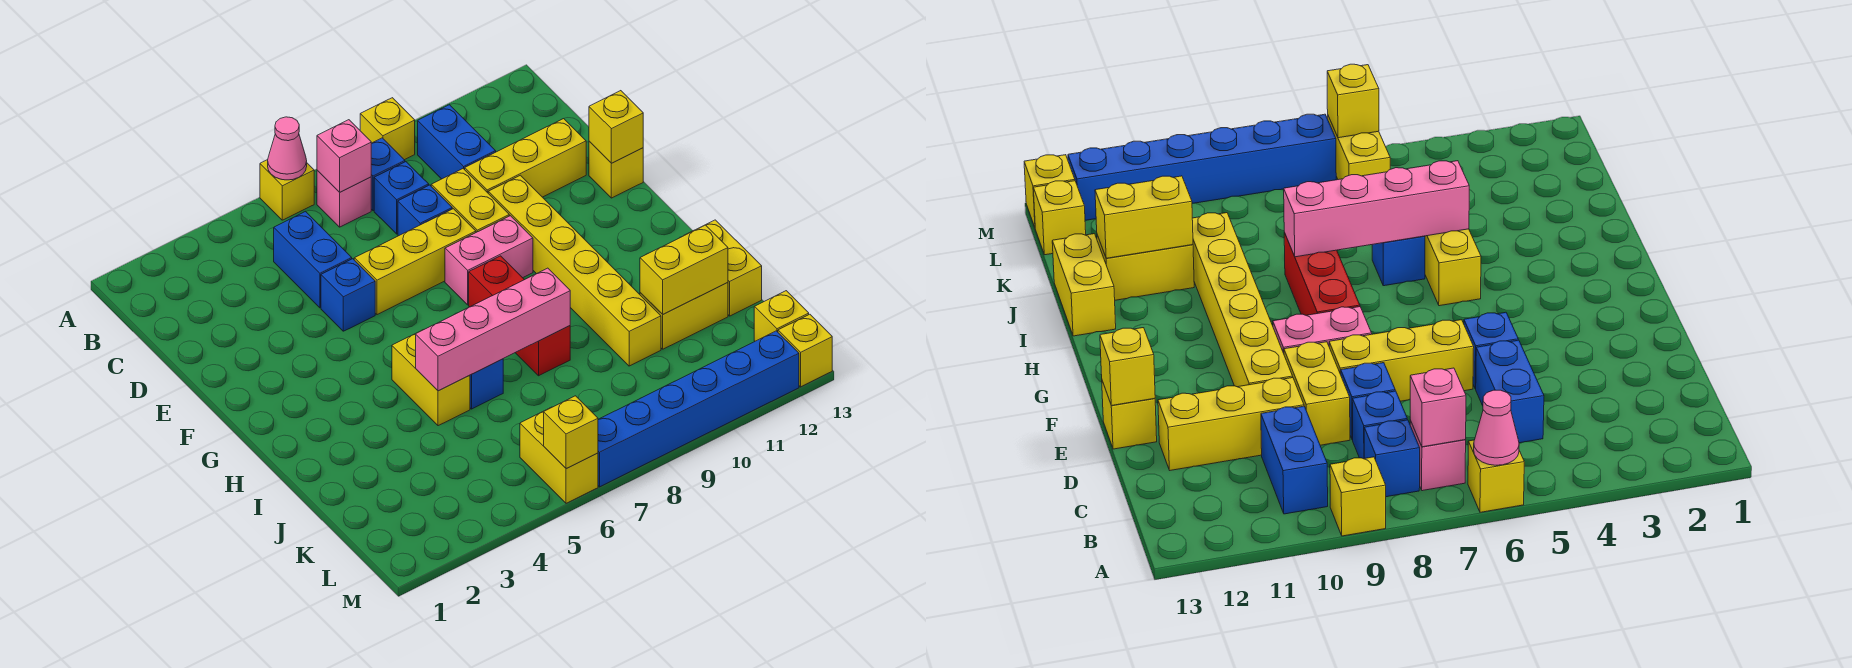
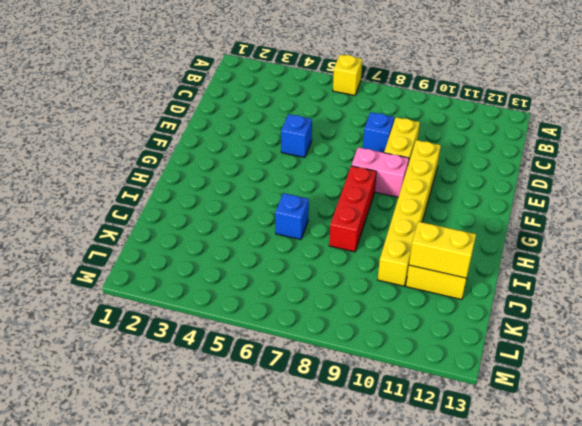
none -> yellow 1x1 brick [360,98,415,160]
none -> pink 1x1 brick [317,171,371,227]
none -> blue 1x1 brick [371,138,405,211]
none -> blue 1x2 brick [418,105,496,179]

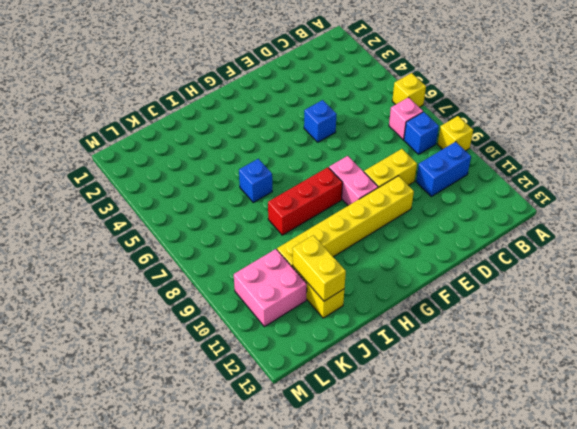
pink 2x2 brick [234,249,307,327] -> none
none -> blue 1x2 brick [274,211,352,308]
none -> blue 1x1 brick [374,162,429,234]
none -> blue 1x1 brick [398,185,452,236]
none -> yellow 1x3 brick [465,119,586,197]

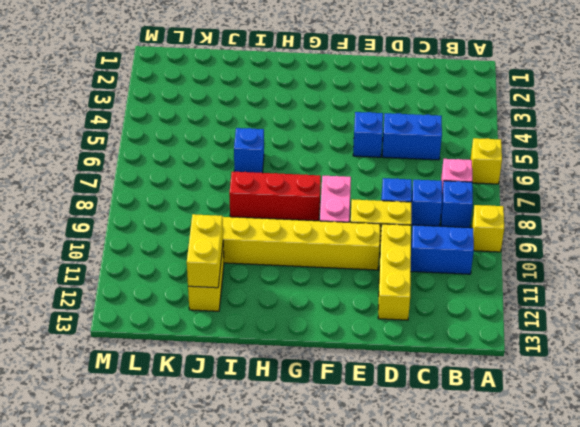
none -> yellow 1x3 brick [354,209,476,315]
none -> yellow 1x1 brick [589,141,643,198]
none -> yellow 1x2 brick [392,330,470,426]
none -> yellow 1x2 brick [684,220,762,316]

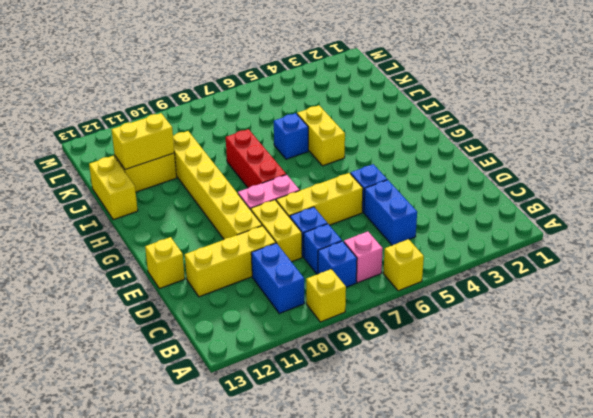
none -> yellow 1x2 brick [520,407,598,503]
none -> yellow 1x1 brick [754,291,809,341]
none -> blue 1x6 brick [598,331,799,487]
none -> yellow 1x1 brick [778,314,832,387]

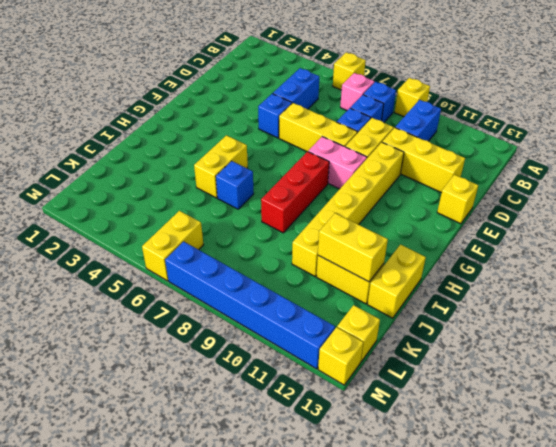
none -> pink 1x1 cone [268,117,307,180]
none -> pink 1x1 brick [317,120,371,192]
none -> yellow 1x1 brick [589,91,643,163]
none -> pink 1x4 brick [416,268,570,391]

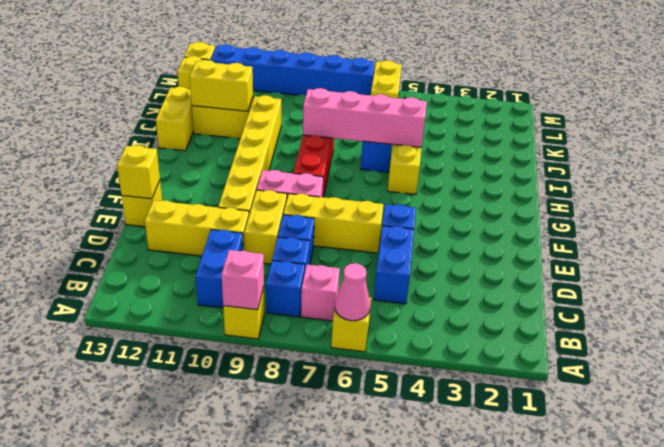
pink 1x1 brick [222,250,264,310] -> pink 1x1 brick moved to [317,120,371,192]
none -> yellow 1x1 brick [544,396,598,468]

